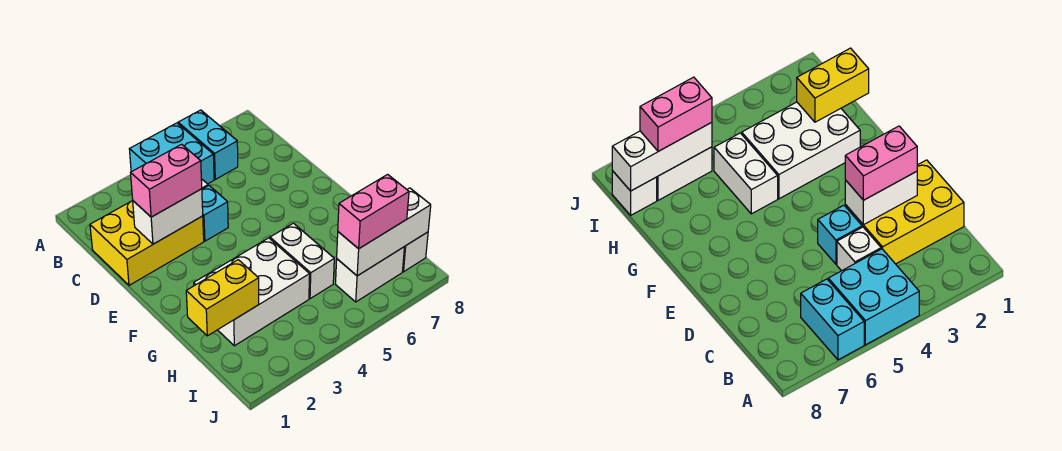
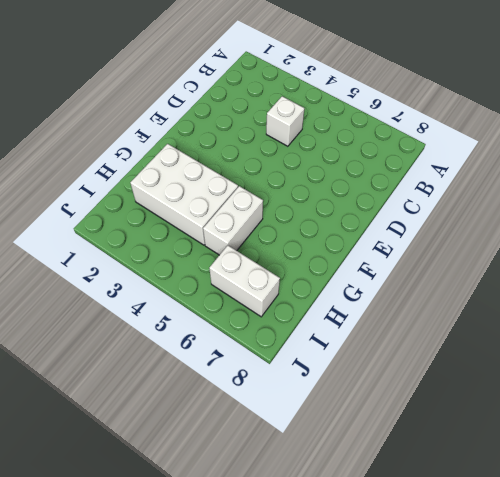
none -> cyan 2x2 brick [129,123,214,184]
none -> cyan 1x2 brick [178,110,238,179]
none -> yellow 2x3 brick [90,201,204,285]

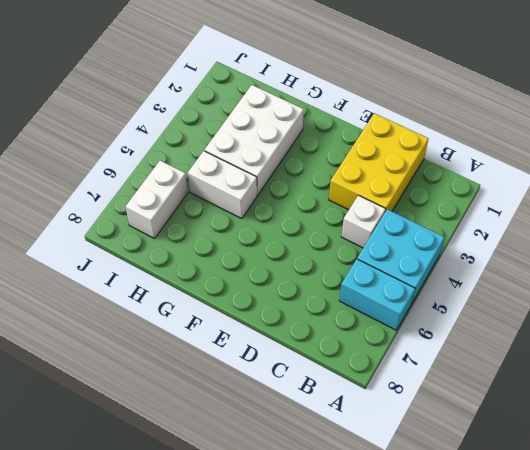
none -> cyan 1x1 brick [202,186,228,241]
none -> white 1x1 brick [403,232,428,272]
none -> white 1x2 brick [133,189,203,244]

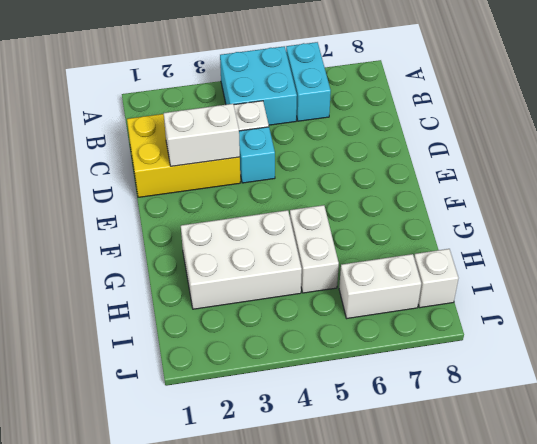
none -> yellow 1x2 brick [186,260,259,336]
none -> white 1x3 brick [337,188,431,276]
none -> pink 1x2 brick [131,144,202,217]

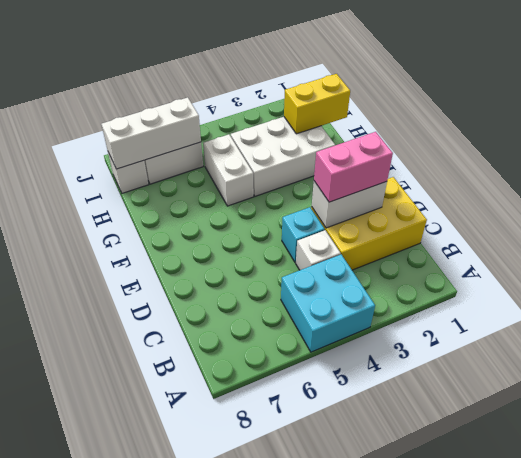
none -> cyan 1x2 brick [178,110,238,179]
none -> pink 1x2 brick [338,174,409,249]

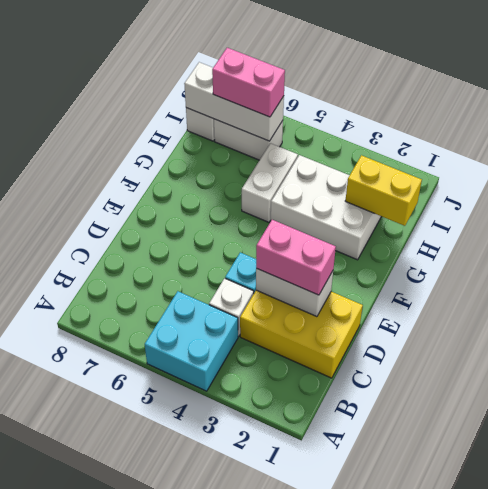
none -> cyan 1x2 brick [178,110,238,179]

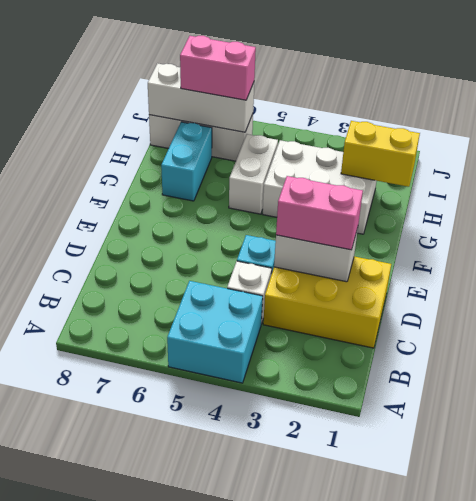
cyan 1x2 brick [161,122,212,201] -> cyan 1x2 brick moved to [178,110,238,179]

